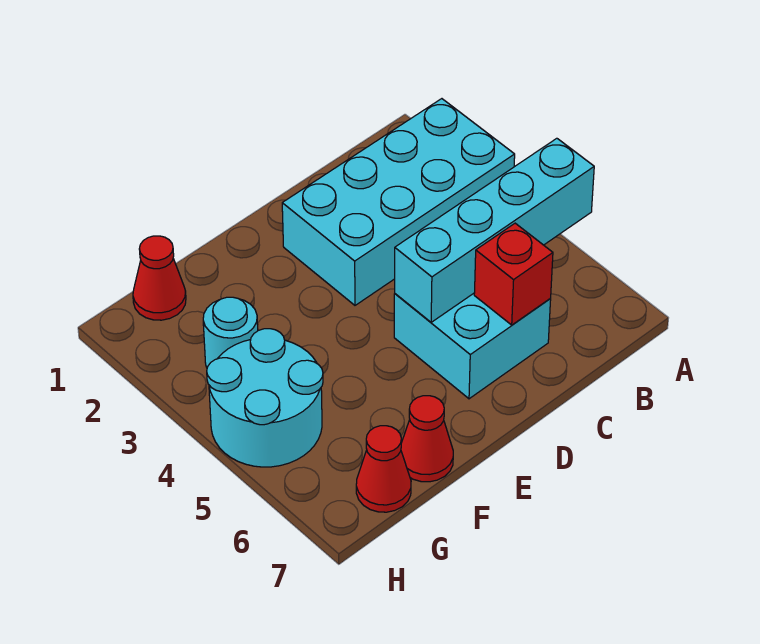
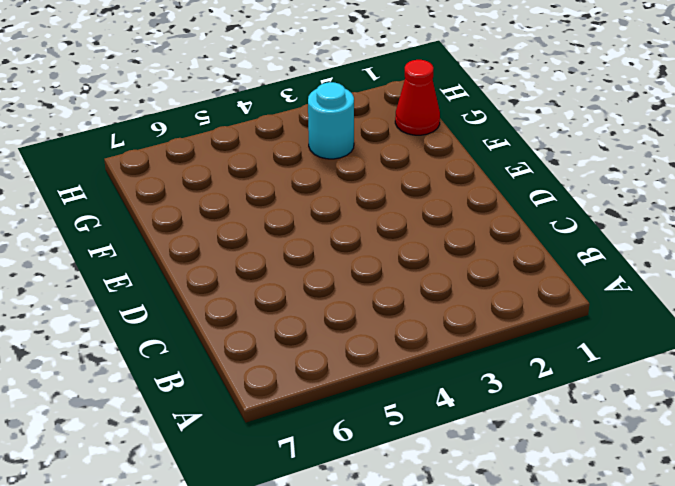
none -> cyan 2x4 brick [282,99,515,305]
none -> cyan 2x2 brick [394,293,551,399]

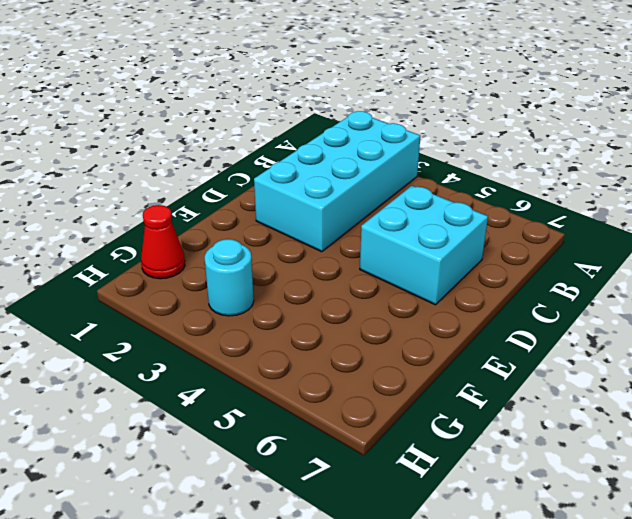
none -> red 1x1 cone [401,396,453,482]
none -> cyan 2x2 round brick [207,329,323,467]

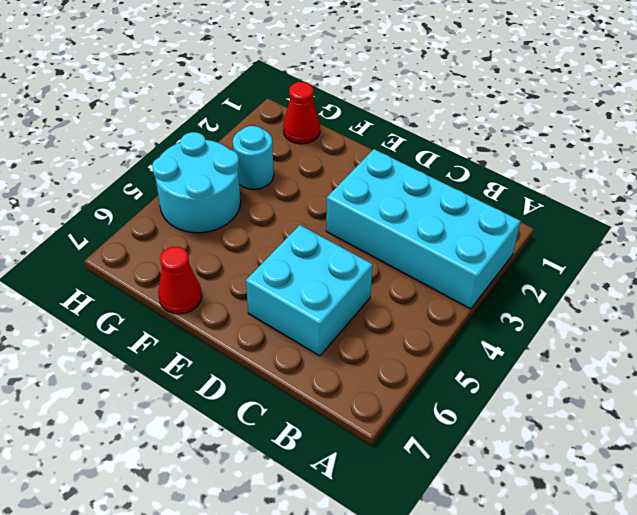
none -> red 1x1 cone [356,426,411,512]
none -> cyan 1x4 brick [395,138,594,322]

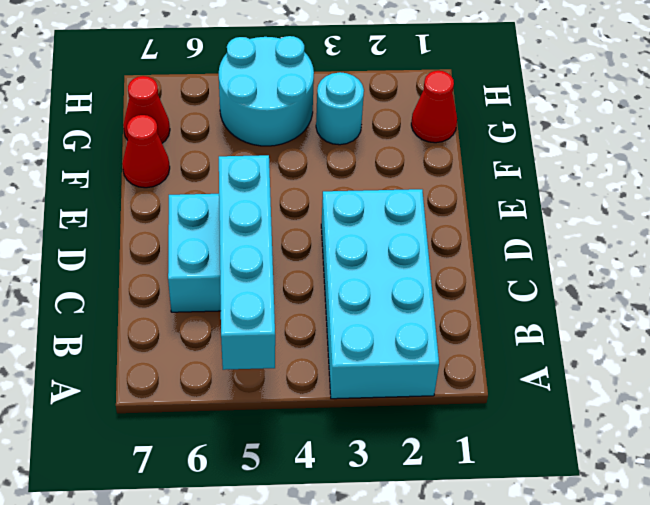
none -> red 1x1 brick [474,223,553,325]

